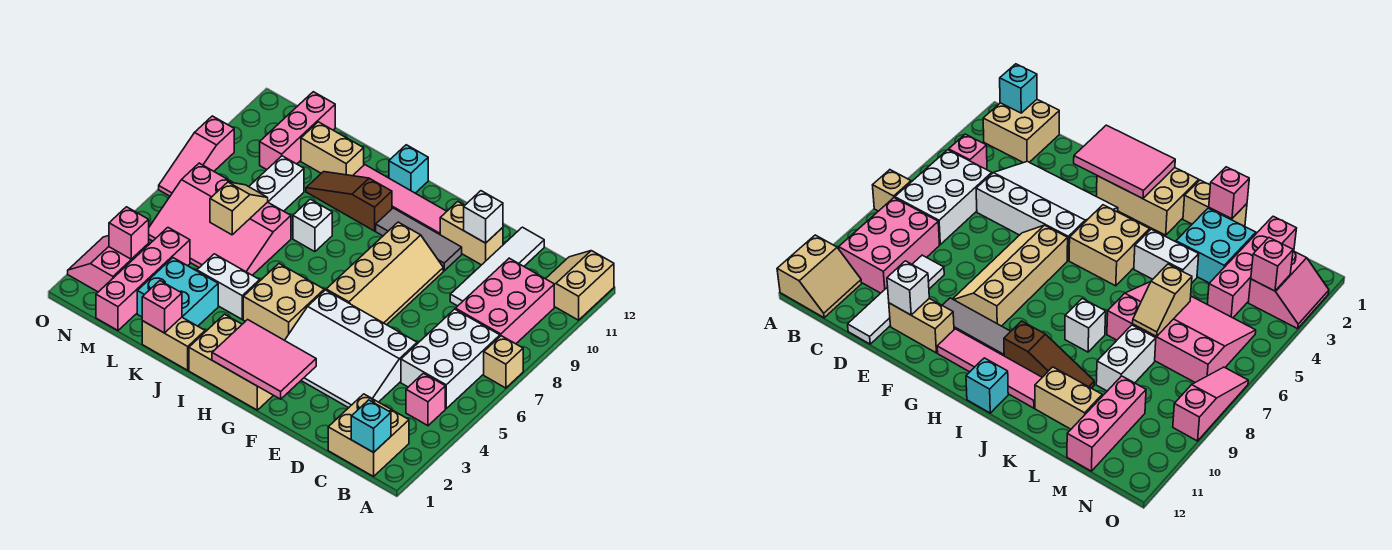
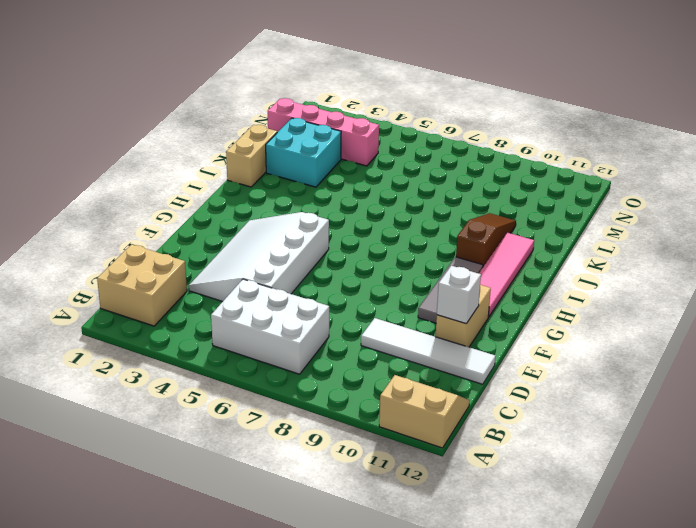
none -> tan 1x1 brick [484,336,523,388]
none -> pink 1x1 brick [406,373,445,426]
none -> pink 2x3 brick [456,258,554,344]
none -> tan 2x4 slope [326,222,443,325]

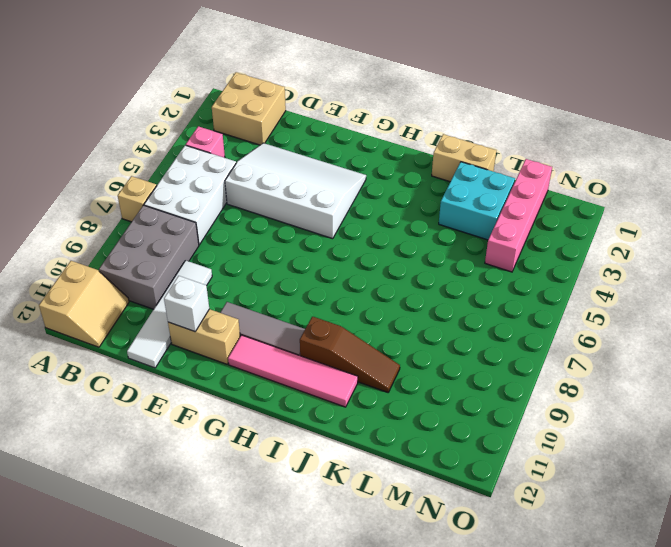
grey 2x3 brick [99,205,199,309] -> pink 2x3 brick [456,258,554,344]
none -> tan 2x4 slope [326,222,443,325]
none -> tan 2x3 brick [189,314,273,410]
none -> tan 2x2 brick [243,264,324,340]
none -> cyan 1x1 brick [389,145,428,193]

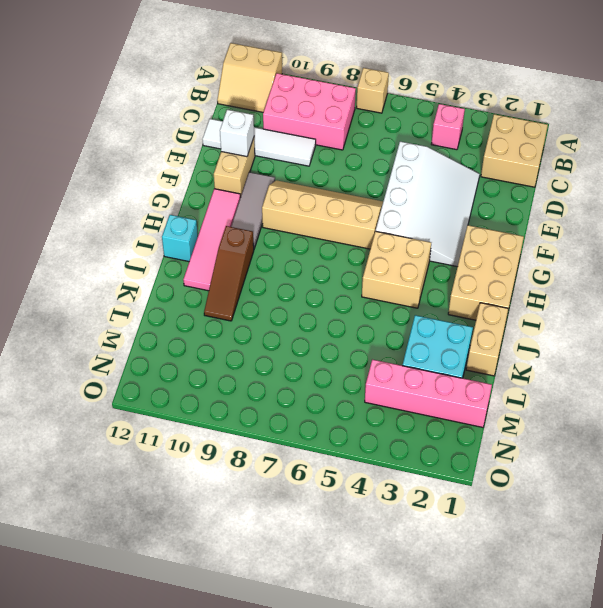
none -> white 2x3 brick [401,309,500,408]
none -> white 1x2 brick [197,254,260,319]
none -> white 1x1 brick [293,199,332,252]
none -> pink 3x4 slope [149,163,291,275]

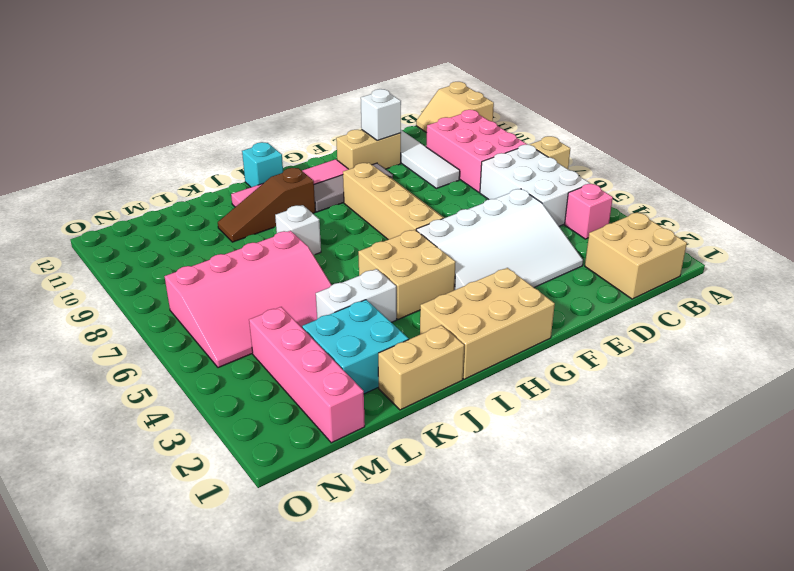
none -> tan 1x2 brick [301,122,364,176]
none -> white 1x2 brick [249,156,304,211]
none -> pink 1x3 brick [260,92,335,170]
none -> pink 2x2 slope [68,236,149,292]

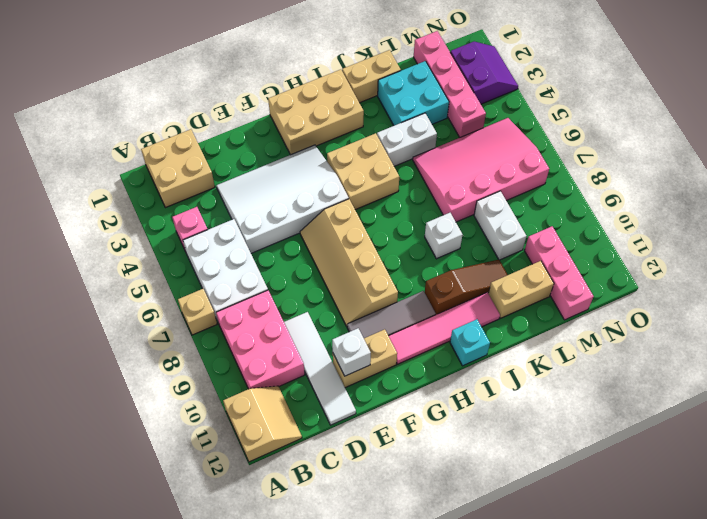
purple 2x2 slope [450,41,518,104] -> pink 2x2 slope [68,236,149,292]
none -> pink 1x3 slope [159,116,234,196]
none -> cyan 1x1 brick [351,400,391,452]
none -> pink 2x3 tile [212,320,316,399]
none -> pink 1x1 brick [142,281,182,333]

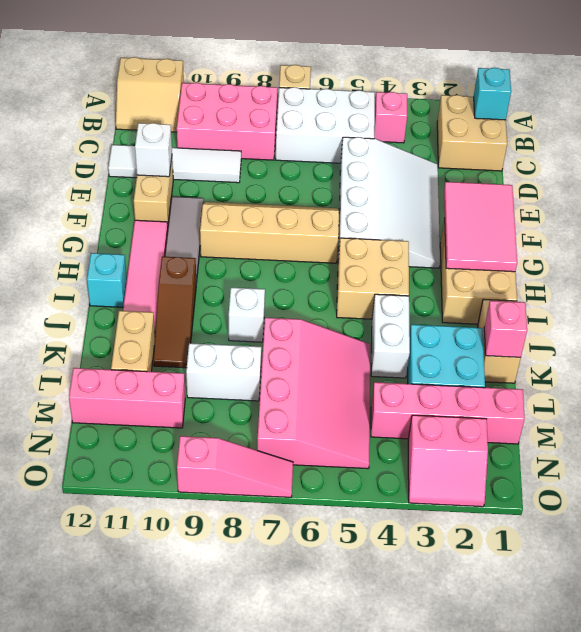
none -> tan 1x2 slope [210,182,268,235]
none -> pink 1x1 brick [109,207,149,259]

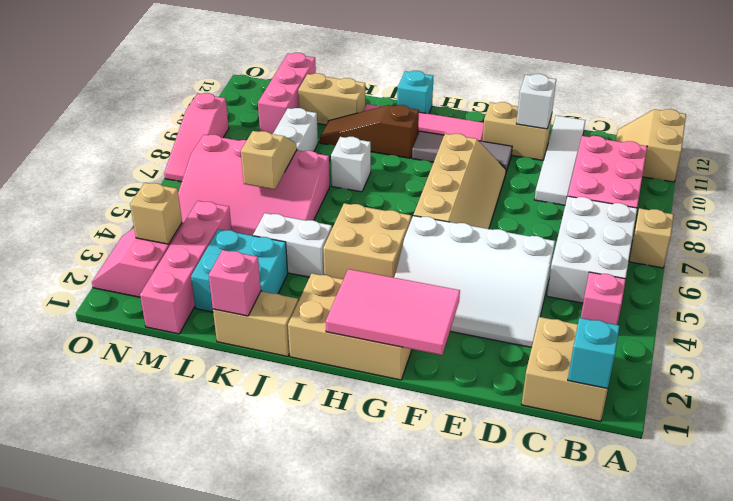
tan 1x1 brick [130,183,182,244] -> pink 1x1 brick [109,207,149,259]

